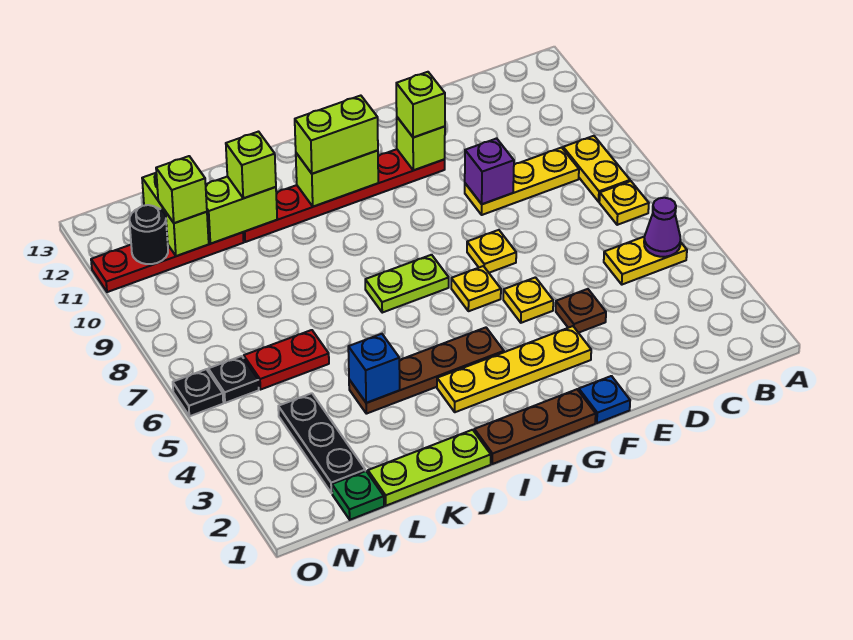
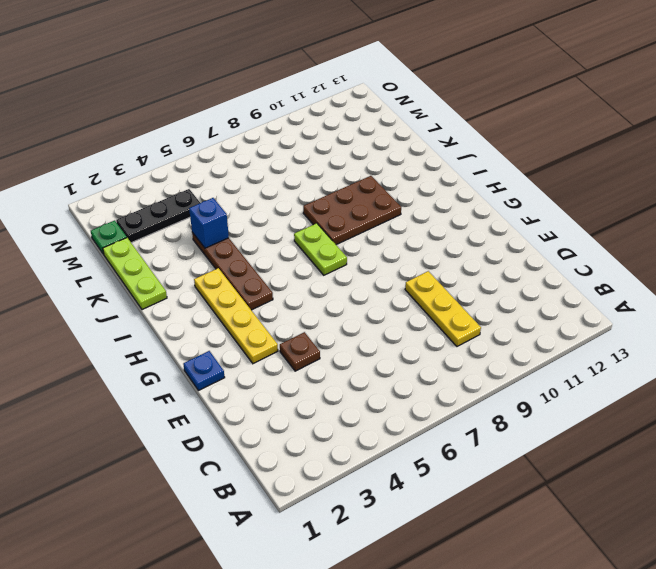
brown 2x3 plate [303,176,401,245] -> none
none -> yellow 1x2 plate [604,237,687,285]
none -> yellow 1x1 plate [599,181,649,225]
none -> yellow 1x2 plate [563,136,630,202]
none -> yellow 1x1 plate [503,277,553,323]

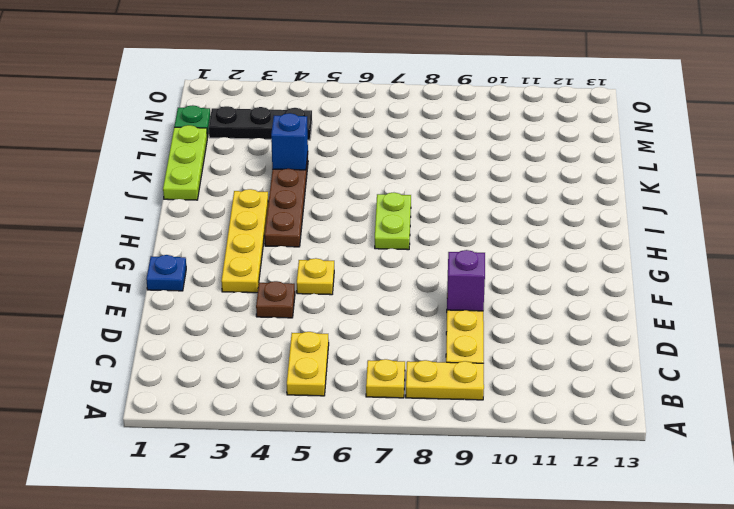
none -> yellow 1x1 plate [467,230,516,273]
none -> red 1x6 plate [243,149,445,242]
none -> brown 1x3 plate [474,389,596,464]
none -> yellow 1x1 plate [451,266,501,311]

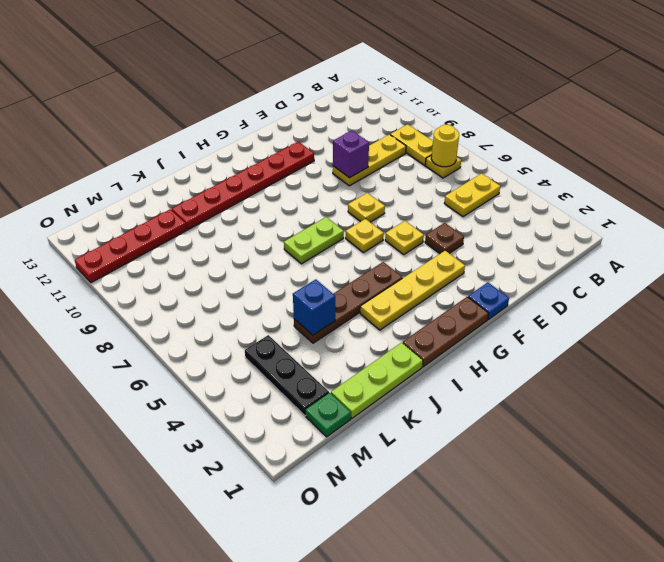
yellow 1x1 round brick [431,125,459,167] -> none
none -> red 1x2 plate [244,330,329,390]
none -> black 1x1 plate [208,356,259,403]
none -> black 1x1 plate [173,369,223,416]
none -> purple 1x1 cone [644,198,681,257]

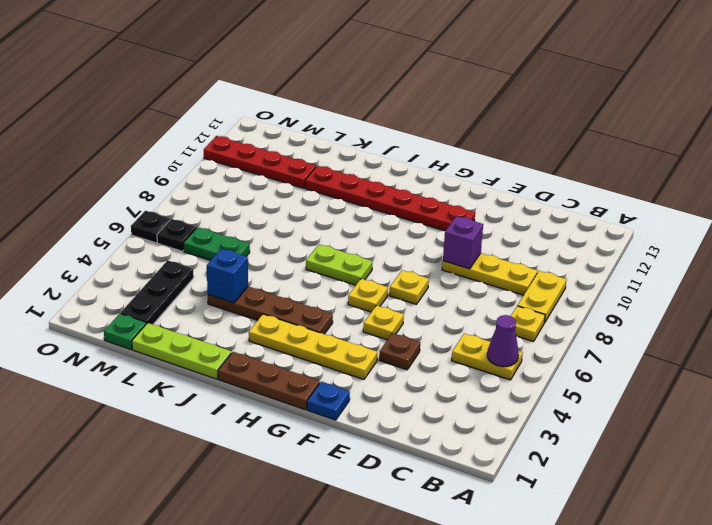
green 1x2 plate [183,227,250,260] -> red 1x2 plate [244,330,329,390]
none -> lime 1x1 brick [397,117,445,170]
none -> lime 1x2 brick [296,150,378,207]
none -> lime 1x2 brick [206,176,277,244]
none -> lime 1x2 brick [142,173,209,256]

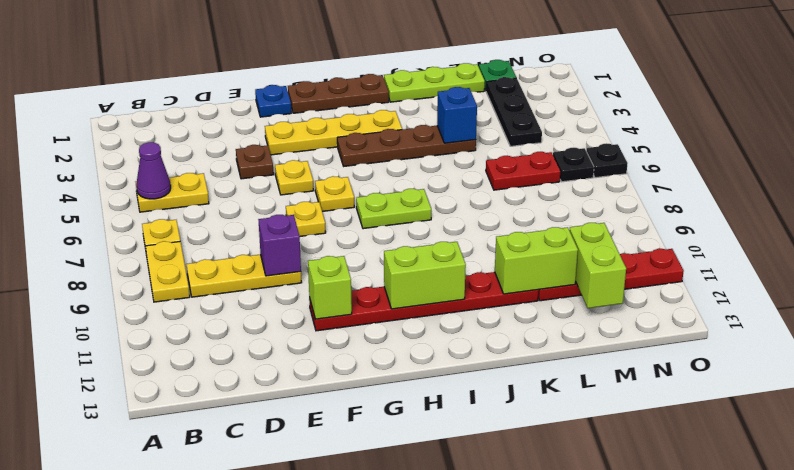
none -> black 1x1 round brick [130,205,168,264]
none -> lime 1x1 brick [396,72,445,138]
none -> lime 1x2 brick [295,96,378,174]
none -> lime 1x1 brick [226,132,276,198]

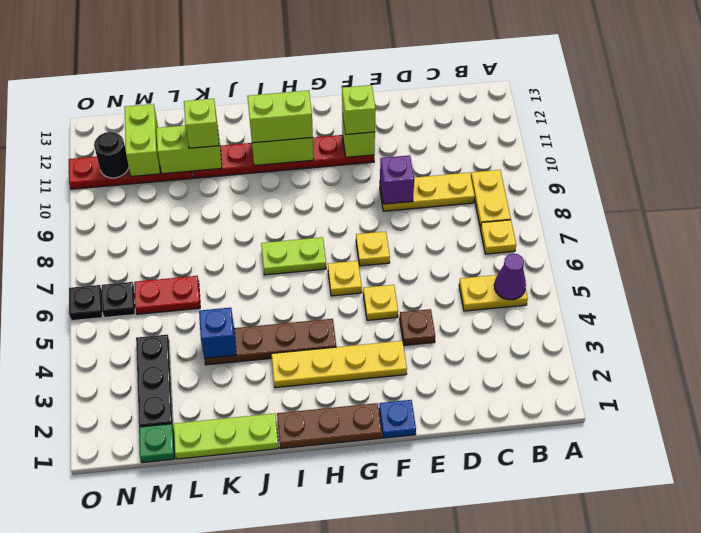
none -> lime 1x1 brick [156,156,207,223]

